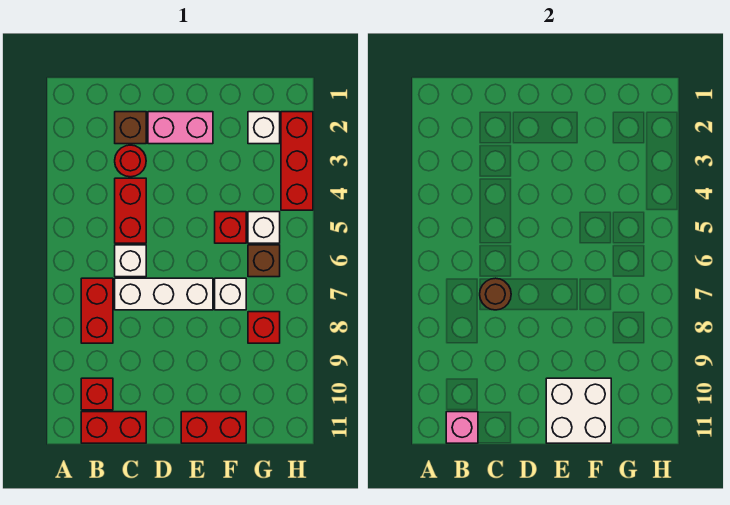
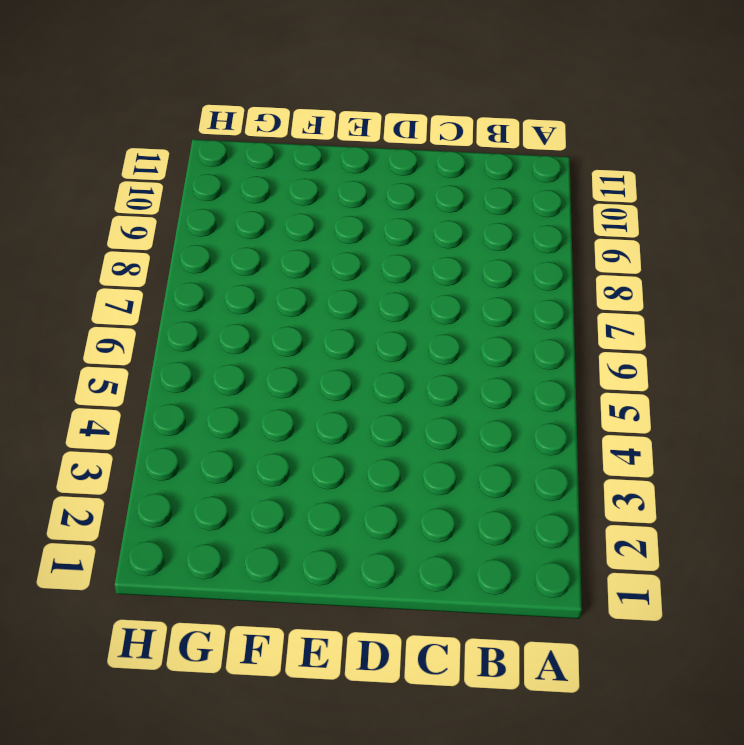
none -> red 1x2 brick [81,278,113,343]
none -> red 1x1 brick [81,378,113,410]
none -> red 1x2 brick [81,412,146,443]

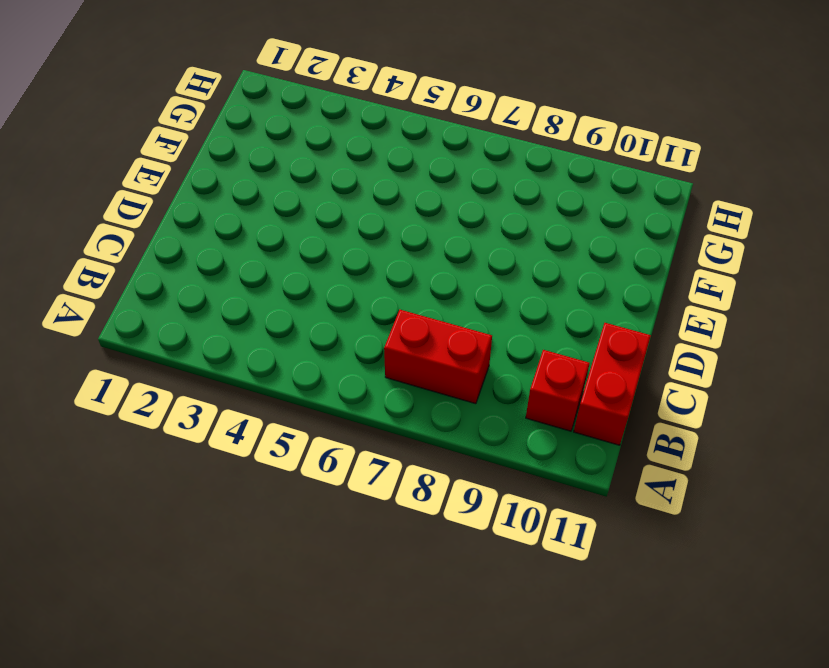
none -> brown 1x1 brick [115,112,146,144]
none -> red 1x1 round brick [115,145,146,177]
none -> red 1x2 brick [115,178,146,243]

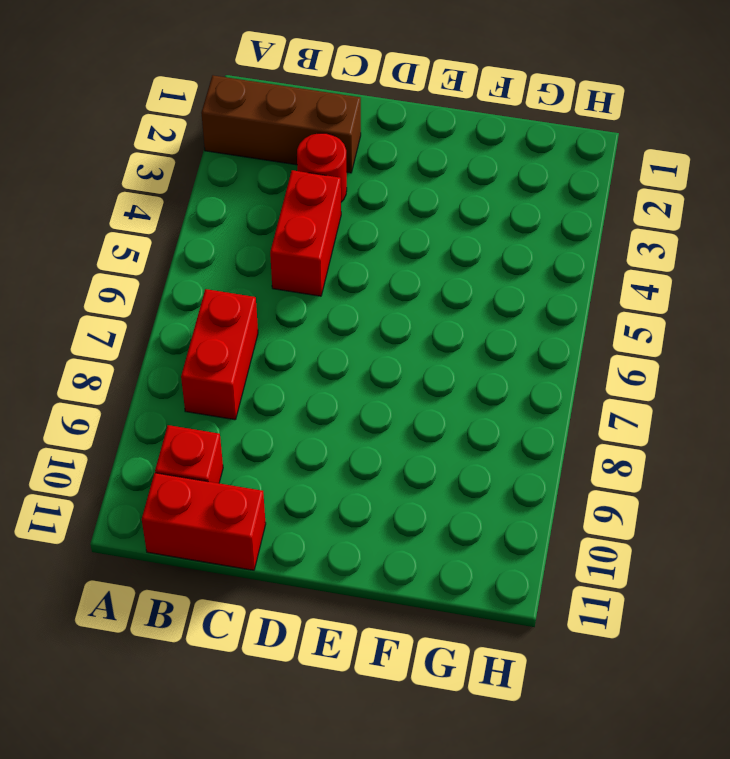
brown 1x3 brick [201,75,361,173] -> brown 1x1 brick [115,112,146,144]
none -> white 1x1 brick [115,245,146,277]
none -> white 1x3 brick [115,278,213,310]
none -> pink 1x2 brick [148,112,213,144]

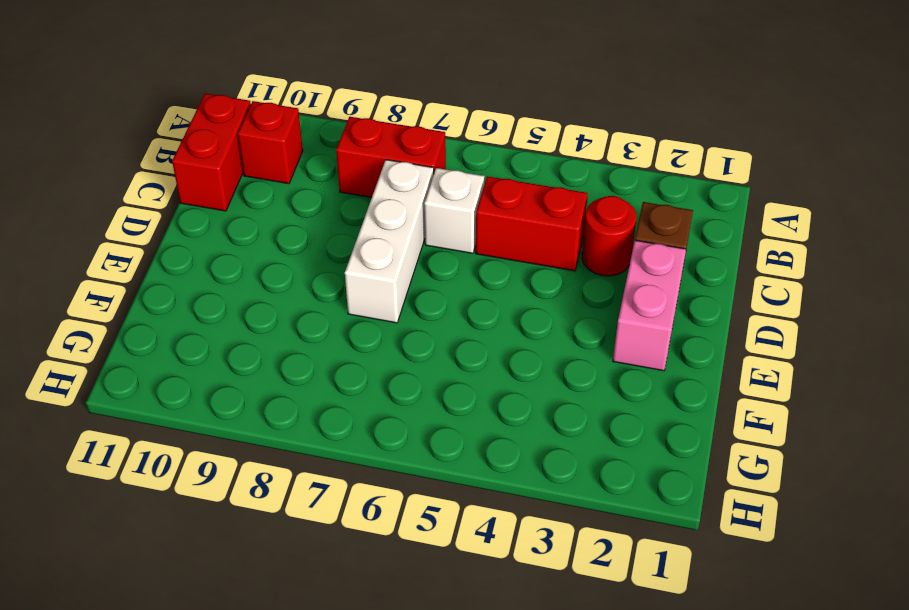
none -> red 1x2 brick [181,412,246,443]
none -> red 1x1 brick [215,212,246,243]
none -> white 1x1 brick [215,278,246,310]

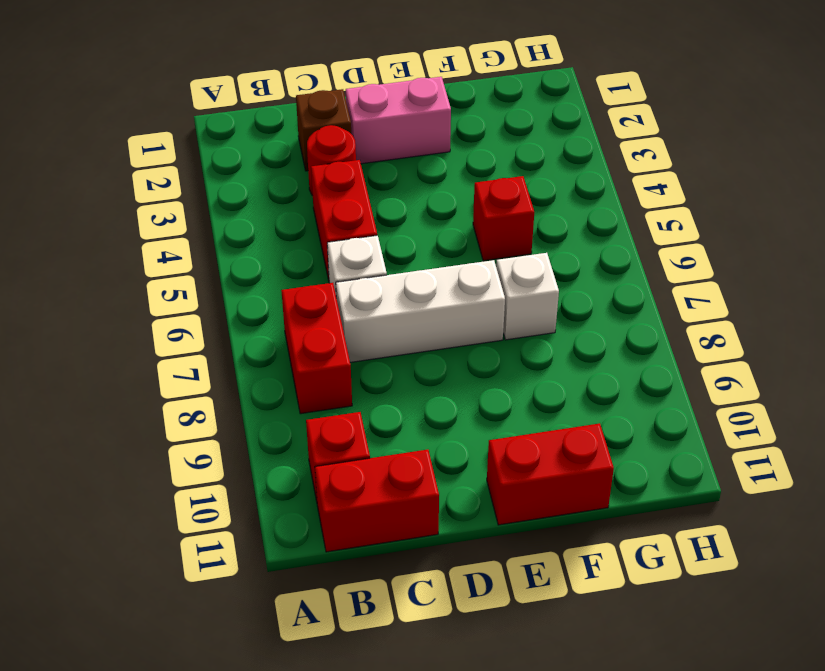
none -> white 1x1 brick [248,112,280,144]
none -> white 1x1 brick [248,212,280,243]
none -> brown 1x1 brick [248,245,280,277]

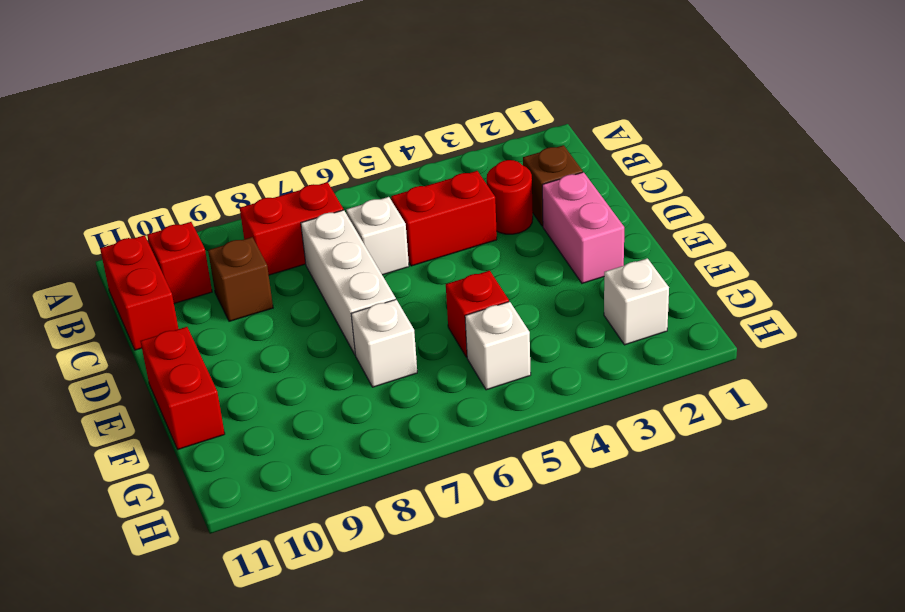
brown 1x1 brick [208,237,273,321] -> brown 1x1 brick moved to [248,245,280,277]
none -> red 1x1 brick [248,312,280,343]
none -> red 1x3 brick [281,112,313,210]
none -> pink 1x1 brick [446,412,478,443]

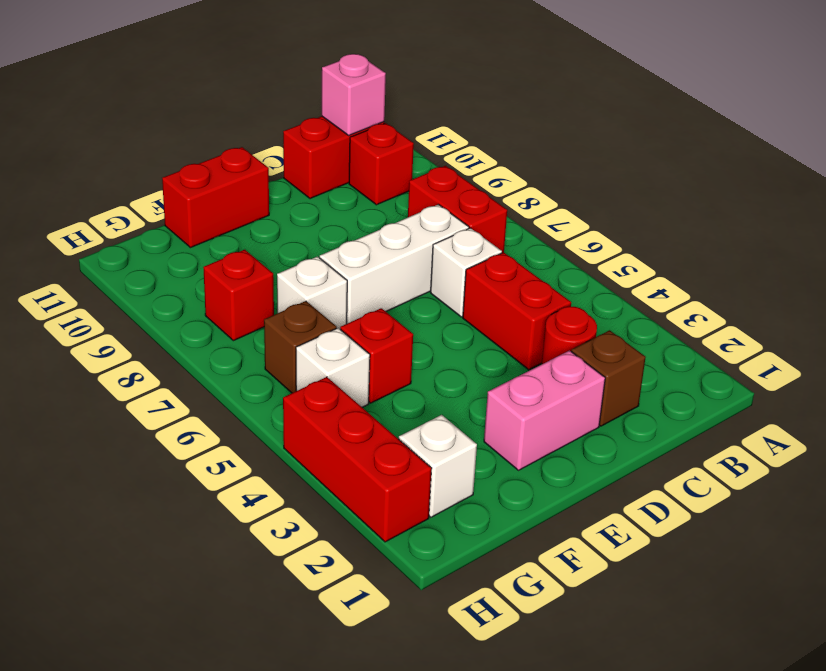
none -> brown 1x1 round brick [480,278,511,310]
none -> white 2x2 brick [546,378,611,443]

